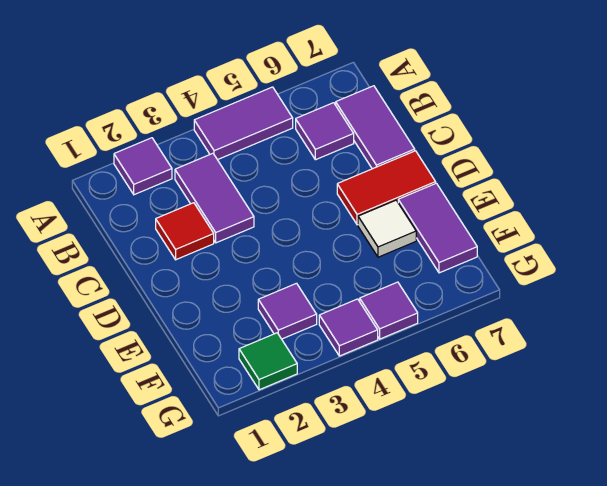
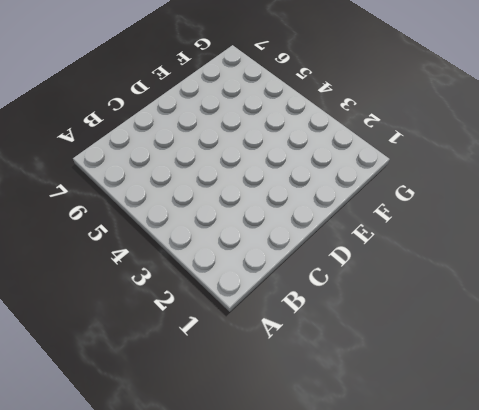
none -> purple 1x1 tile [114,138,172,195]
none -> purple 1x2 tile [194,87,293,160]
none -> purple 1x2 tile [175,153,254,243]

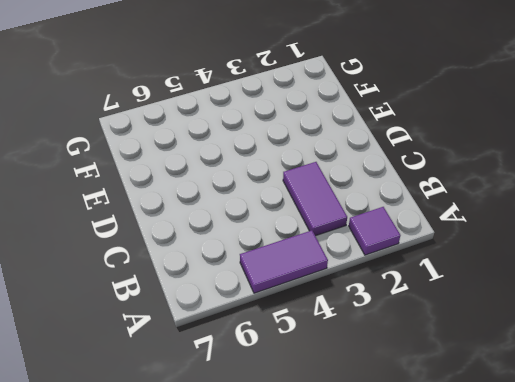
none -> purple 1x1 tile [296,103,354,160]
none -> purple 1x2 tile [336,86,415,169]
none -> red 1x1 tile [156,203,214,260]

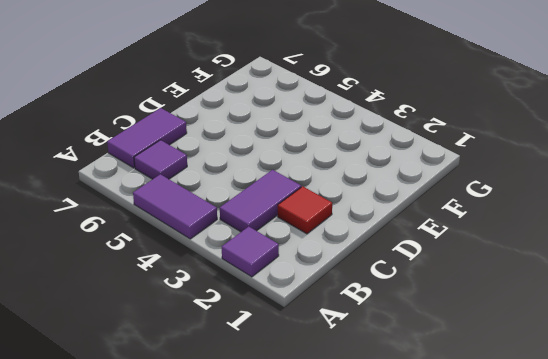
none -> red 1x2 tile [337,151,436,225]
none -> white 1x1 tile [358,200,416,257]
none -> purple 1x2 tile [398,183,477,273]

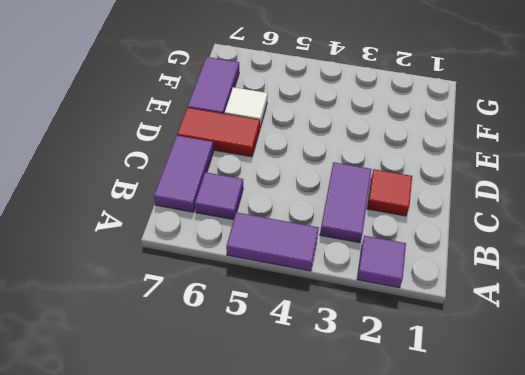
none -> purple 1x1 tile [258,283,317,339]
none -> green 1x1 tile [239,333,297,390]
none -> purple 1x1 tile [319,299,378,356]

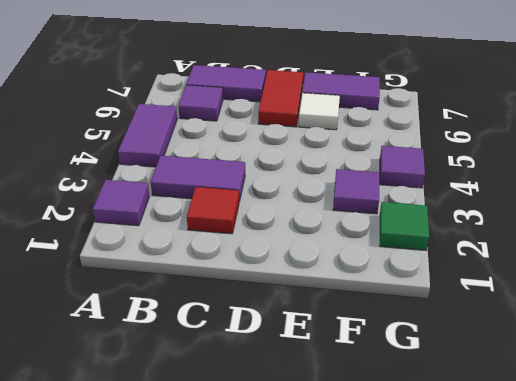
none -> purple 1x1 tile [360,282,418,339]

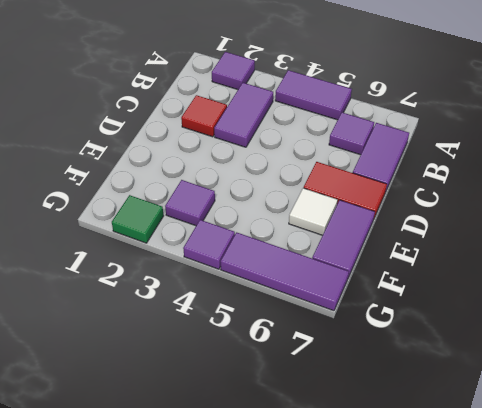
purple 1x3 tile [221,232,349,311] -> purple 1x1 tile [360,282,418,339]

